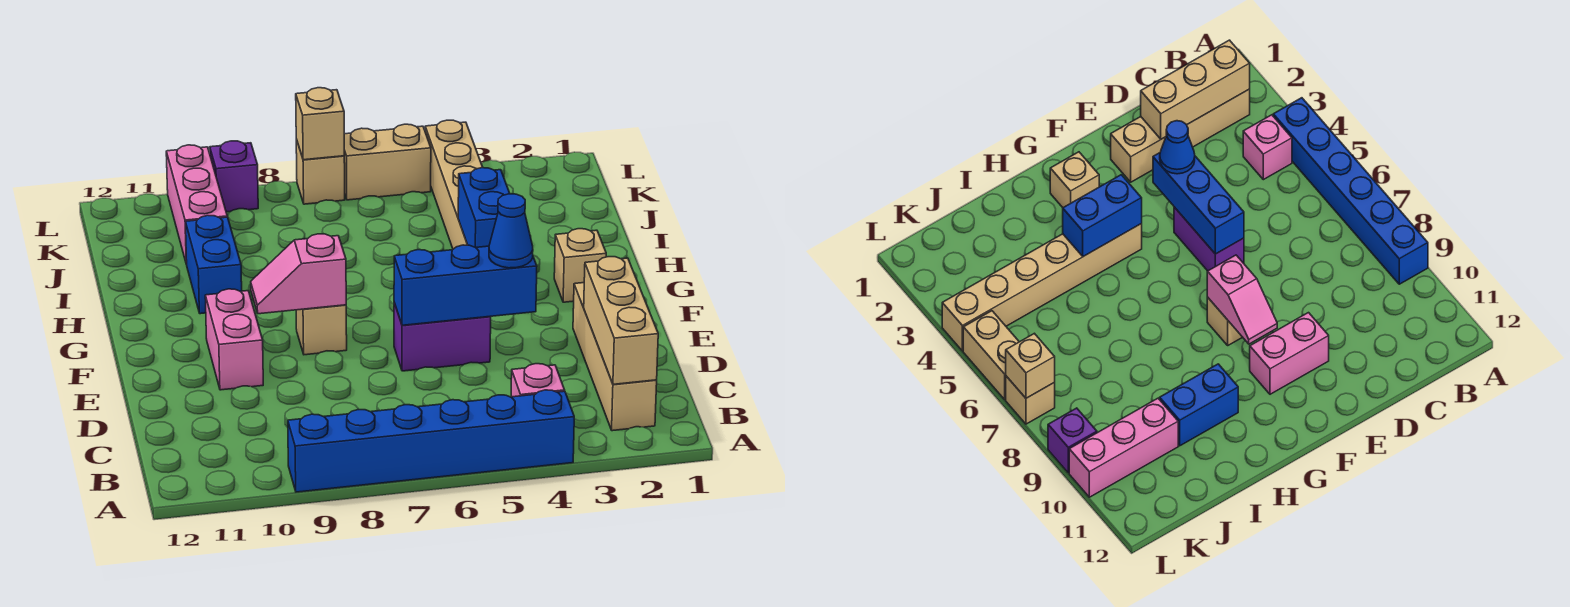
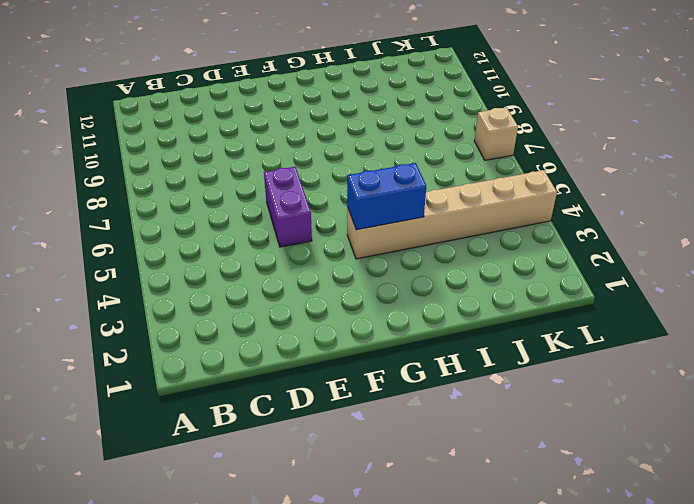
none -> blue 1x6 brick [288,390,574,492]
none -> tan 1x4 brick [573,283,657,431]
none -> pink 1x1 brick [511,364,565,397]

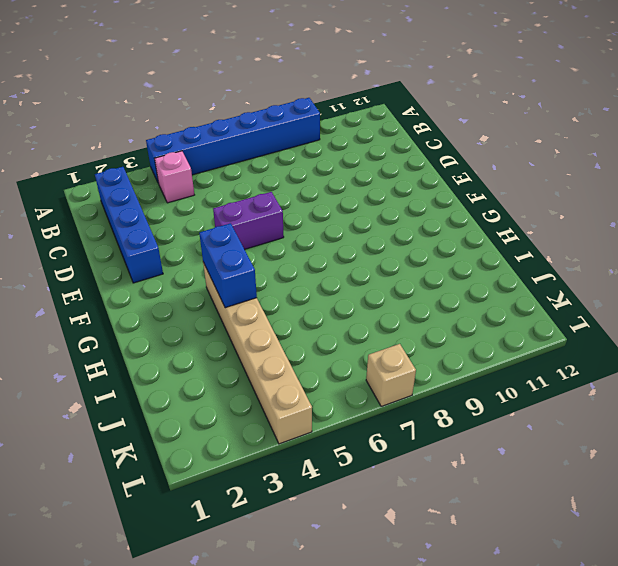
blue 1x4 brick [95,167,163,283] -> tan 1x4 brick [573,283,657,431]
none -> pink 1x2 brick [205,289,263,390]
none -> tan 1x1 brick [296,305,347,355]
none -> tan 1x1 brick [554,229,606,302]

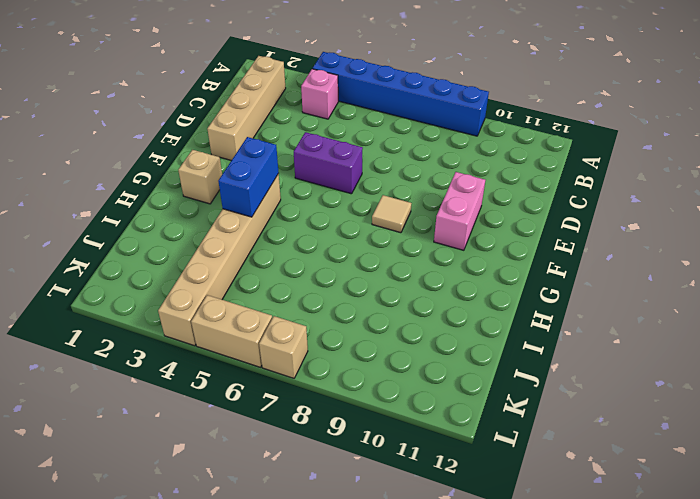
tan 1x1 tile [372,195,412,233] -> tan 1x1 brick [296,305,347,355]
none -> blue 1x2 brick [185,215,242,314]
none -> pink 1x3 brick [166,145,227,264]
none -> purple 1x1 brick [210,141,258,212]

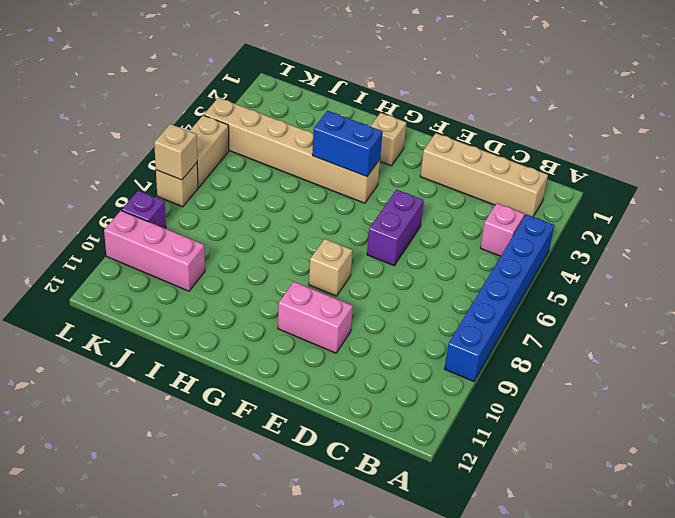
none -> blue 1x2 brick [185,215,242,314]
none -> tan 1x3 brick [584,257,658,384]
none -> blue 1x3 brick [394,245,537,325]

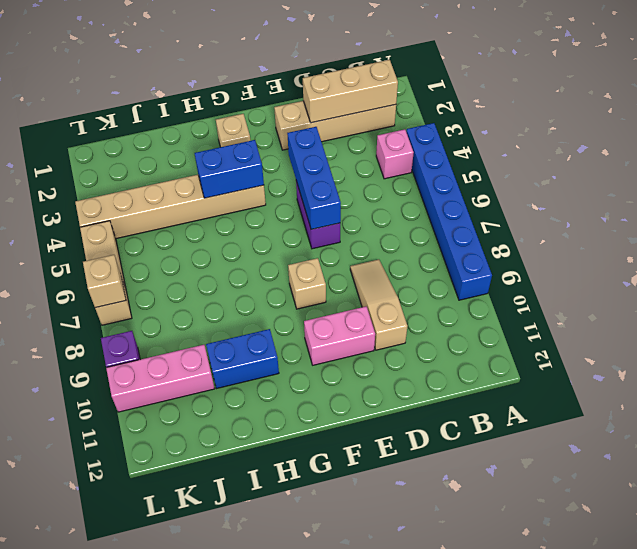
tan 1x3 slope [350,259,408,350] -> none
none -> pink 1x2 slope [251,234,346,314]
none -> blue 1x1 cone [489,194,533,268]

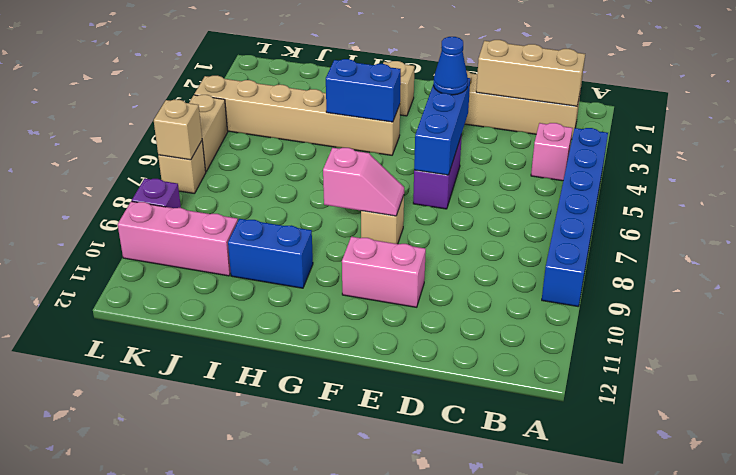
pink 1x2 slope [323,148,404,216] -> pink 1x2 slope turned to [251,234,346,314]

